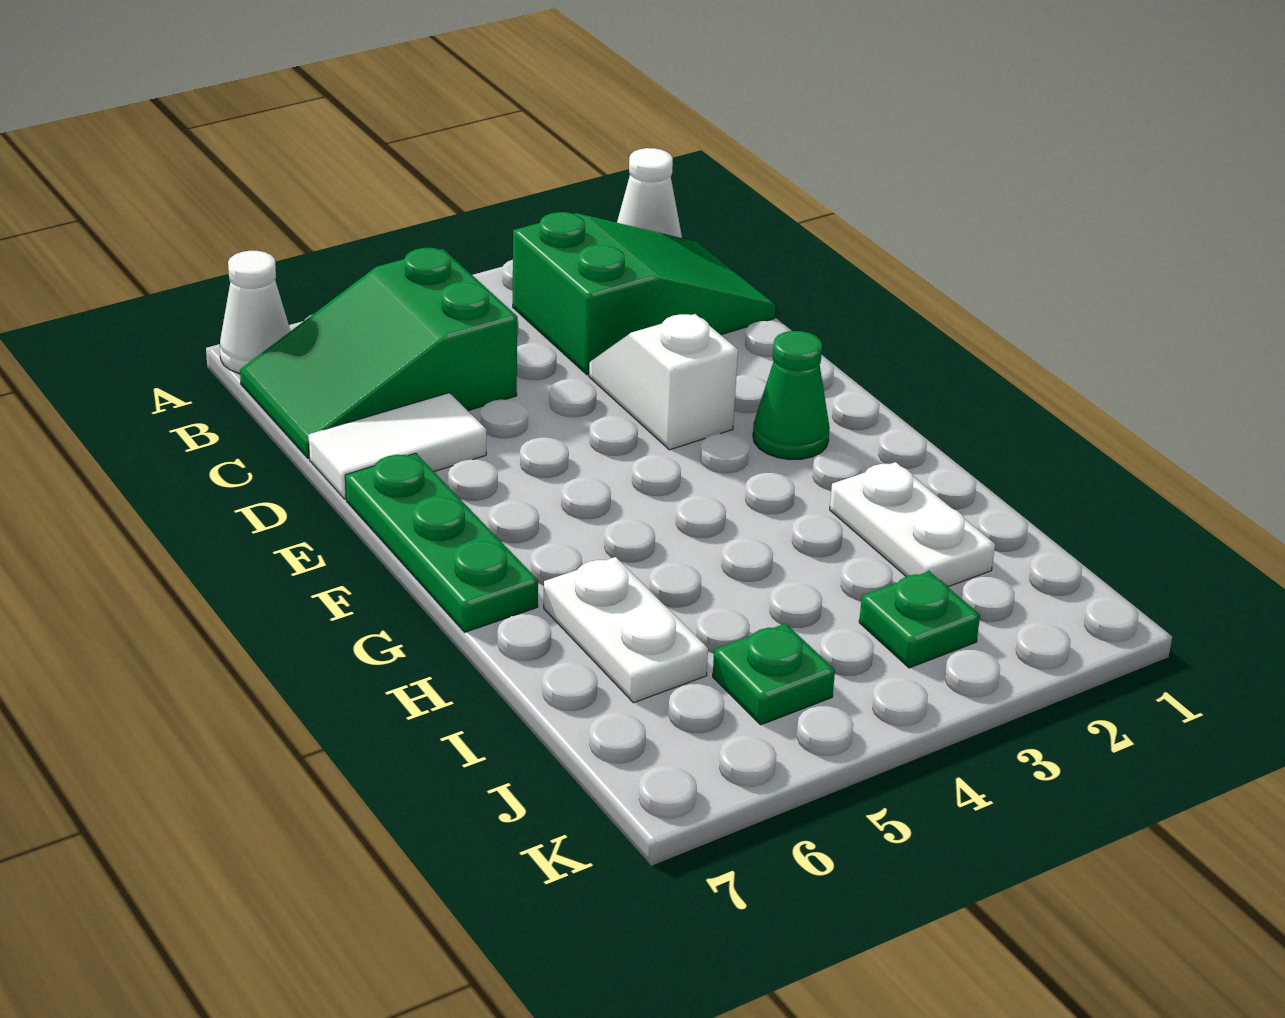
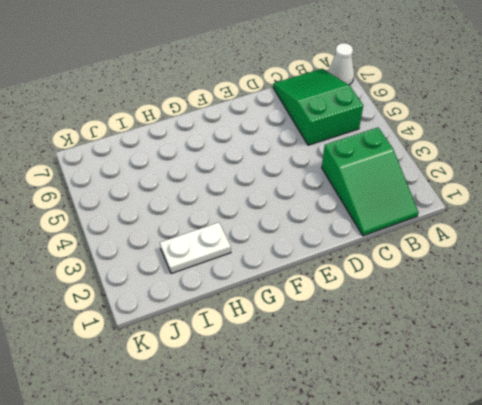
none -> white 1x1 cone [617,148,682,238]
none -> white 1x2 slope [589,314,738,450]
none -> white 1x2 tile [308,393,486,499]

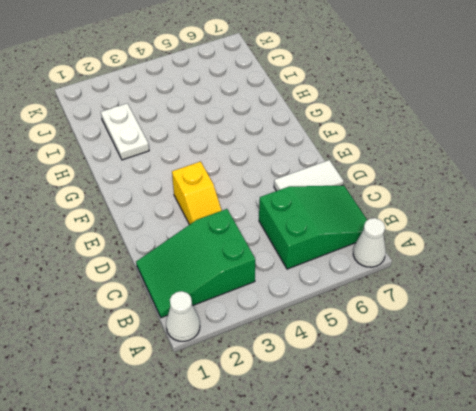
yellow 1x2 slope [172,161,222,225] -> white 1x2 slope [589,314,738,450]
none -> green 1x3 plate [345,453,538,632]
none -> green 1x1 cone [753,331,830,460]
none -> white 1x2 plate [544,557,708,703]

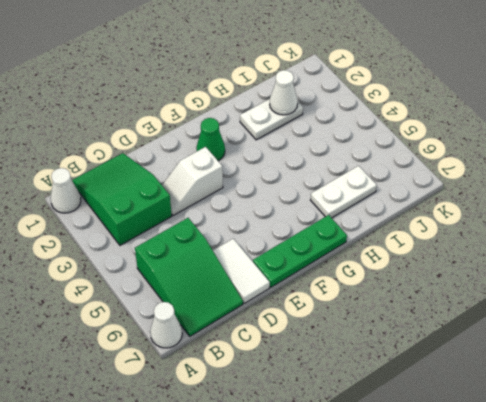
white 1x1 cone [270,70,298,115] -> none
none -> green 1x1 plate [859,571,980,668]
none -> green 1x1 plate [713,623,835,725]

